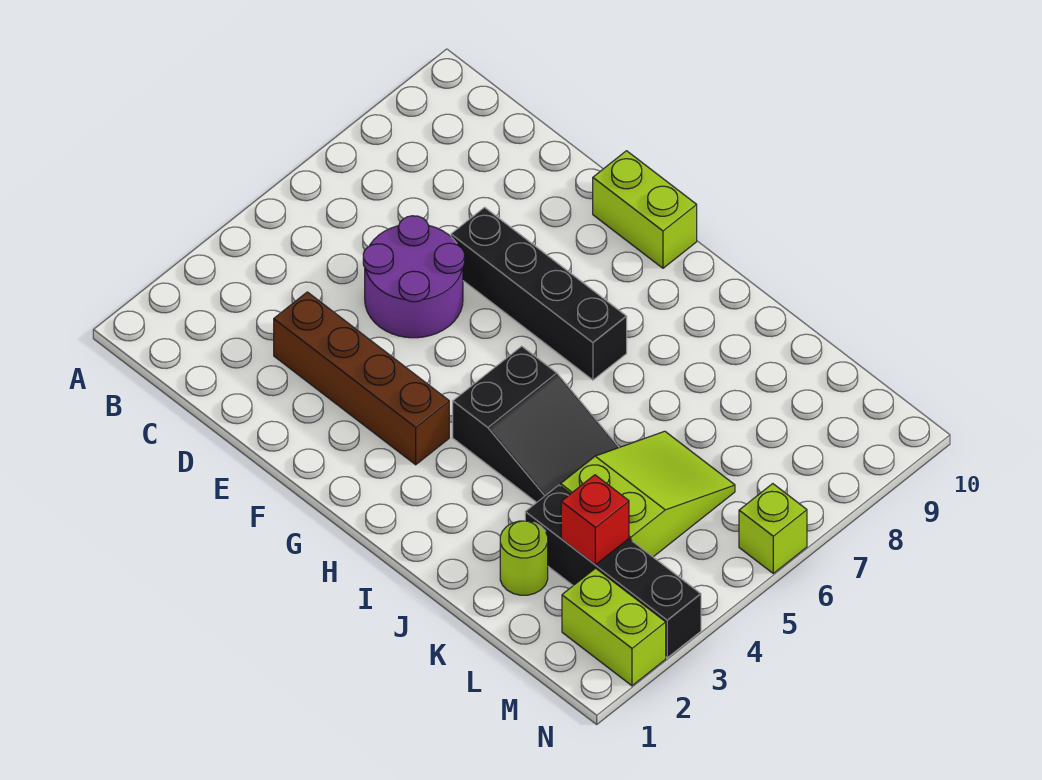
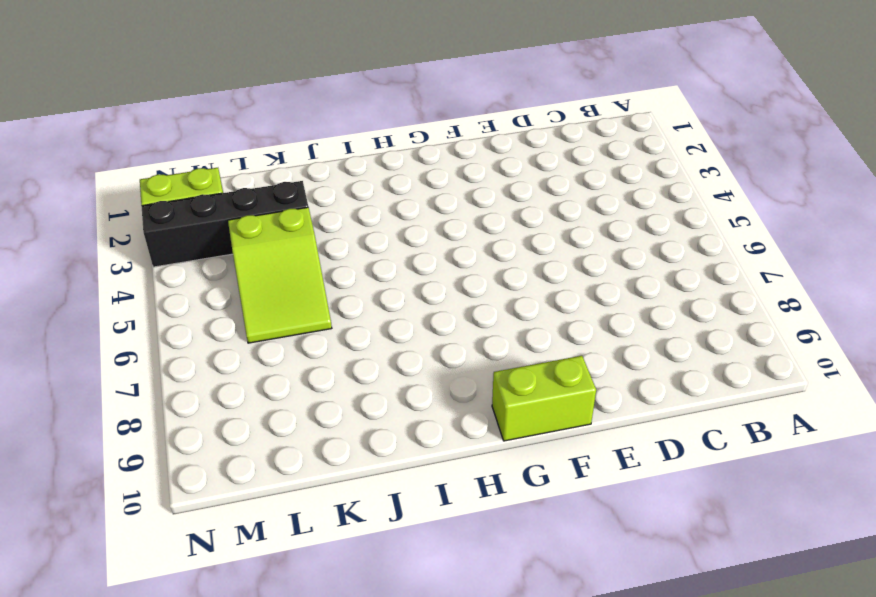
none -> brown 1x4 brick [274,292,449,465]
none -> purple 2x2 round brick [363,216,465,338]

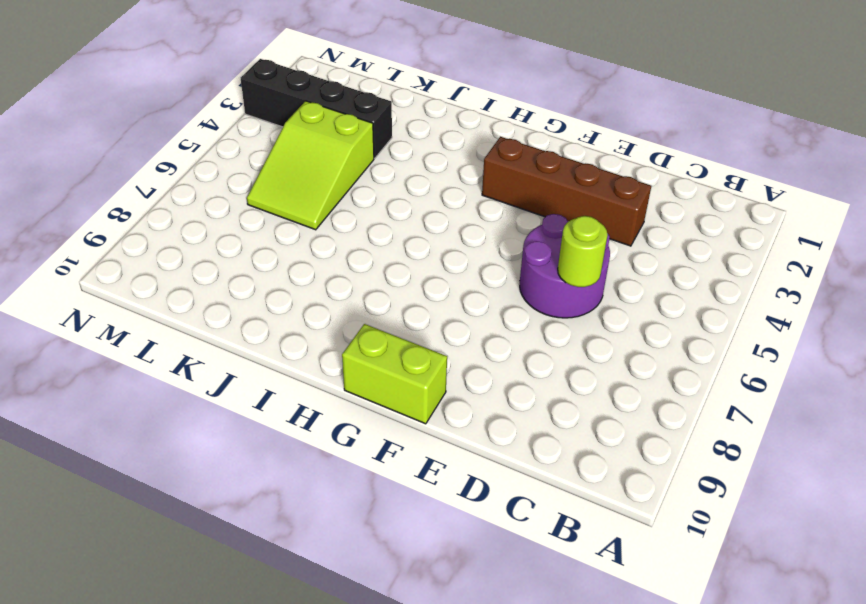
lime 1x1 round brick [558,216,607,287] -> lime 1x1 round brick moved to [500,521,548,595]
none -> black 1x4 brick [451,207,627,380]
none -> black 2x3 slope [453,346,619,502]

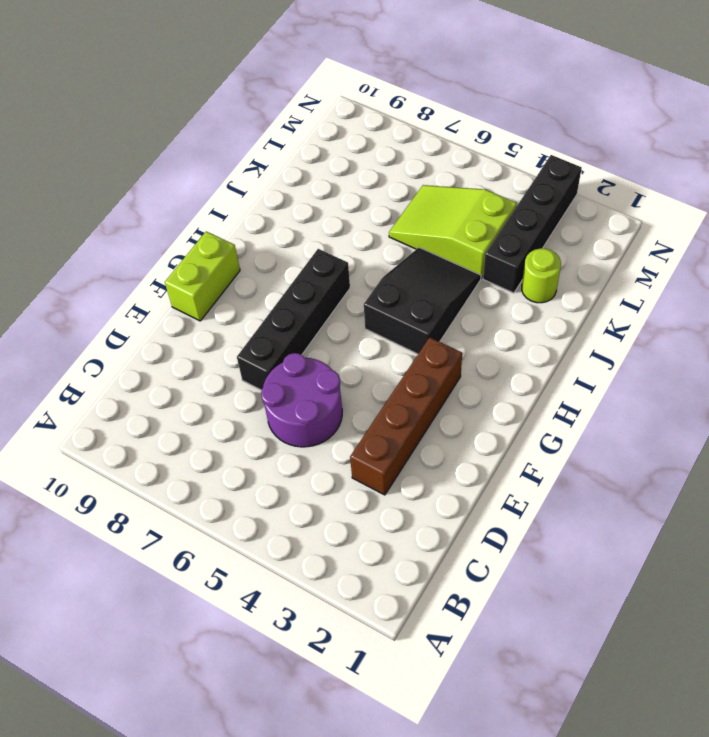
none -> lime 1x2 brick [562,568,666,686]
none -> lime 1x1 brick [739,484,807,573]

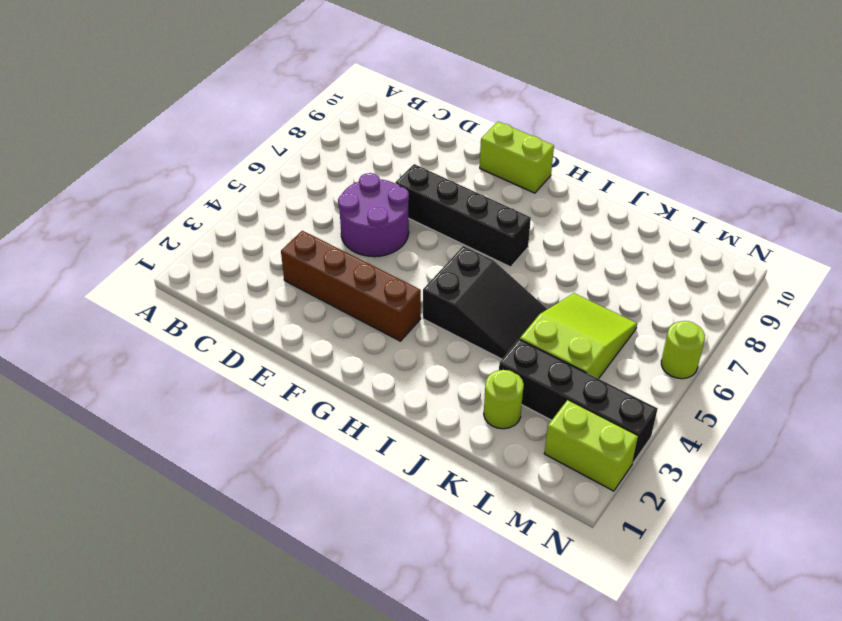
lime 1x1 round brick [661,321,705,379] -> lime 1x1 brick [739,484,807,573]
none -> red 1x1 brick [561,475,629,565]

